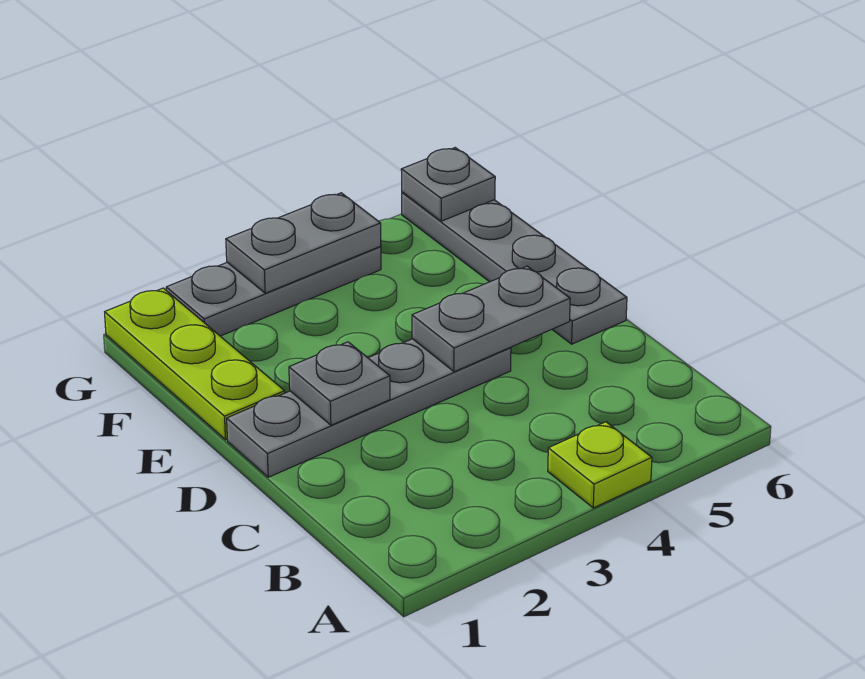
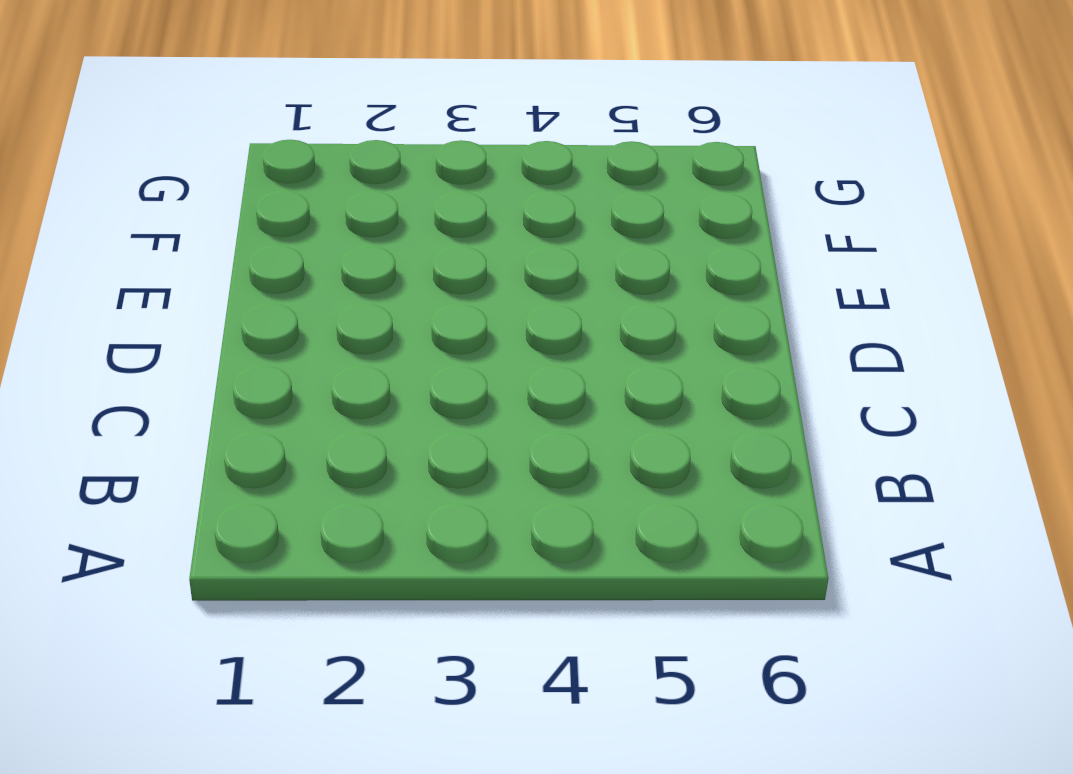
none -> lime 1x1 plate [548,422,652,508]
none -> grey 1x4 plate [227,339,511,477]

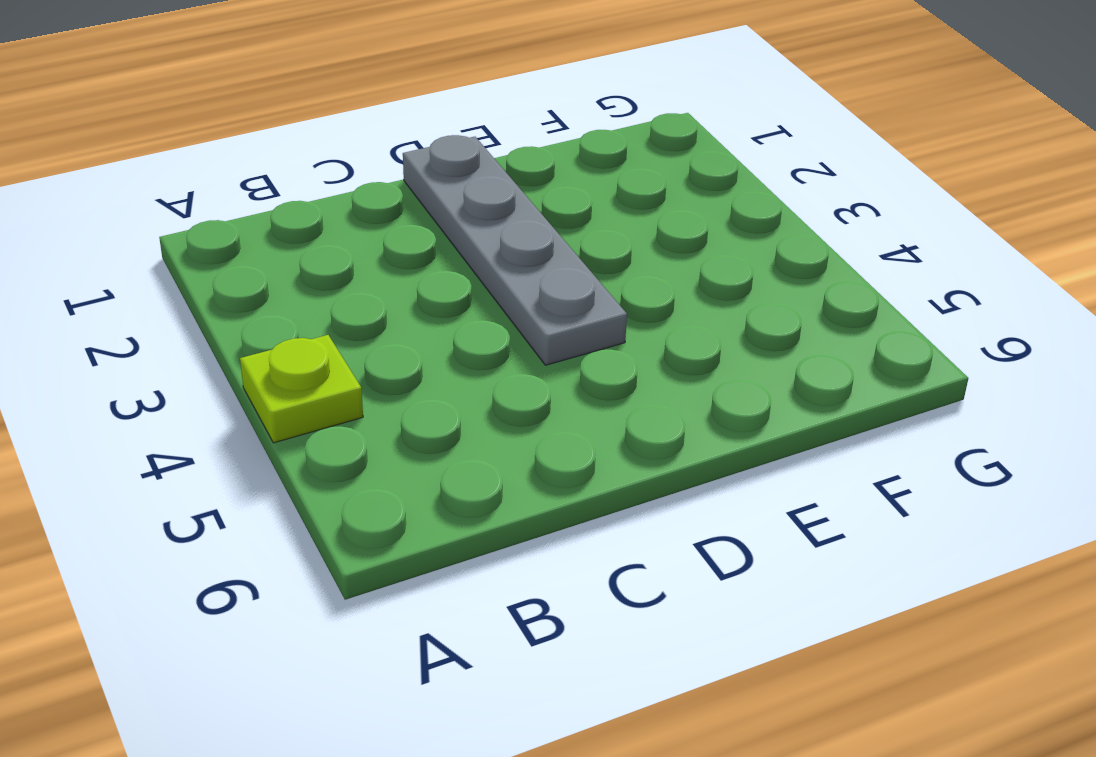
none -> grey 1x4 plate [402,192,627,344]
none -> lime 1x3 plate [105,288,285,440]

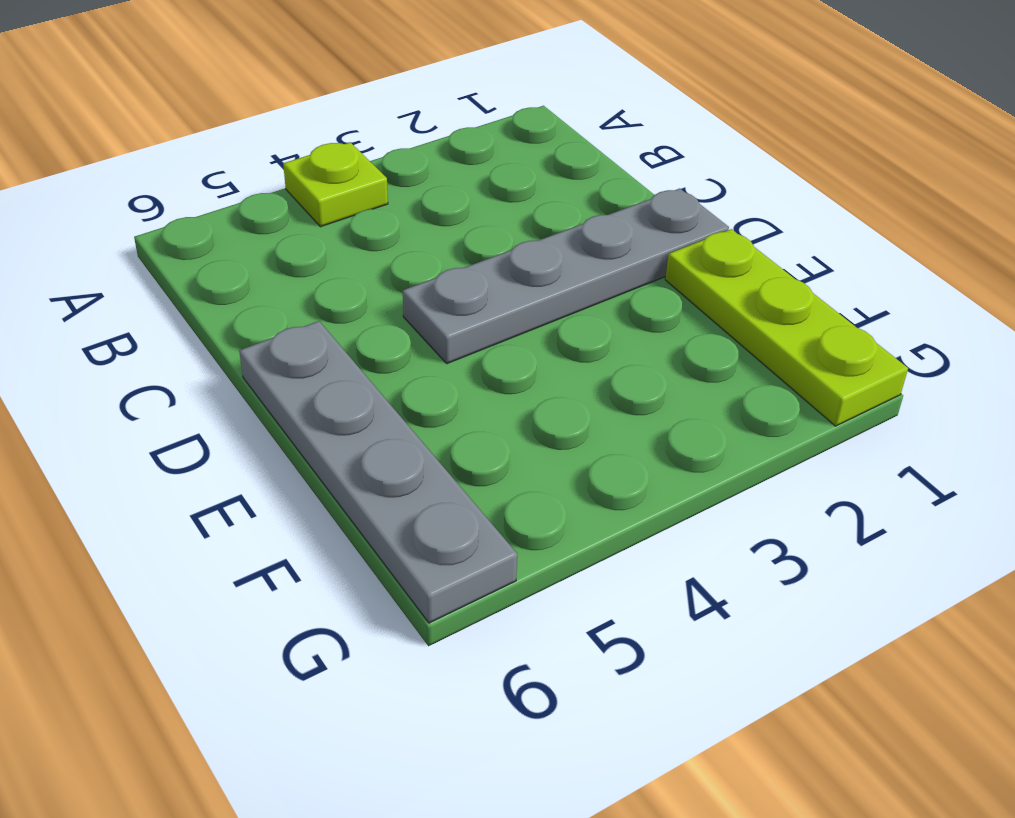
none -> grey 1x3 plate [166,246,381,336]
none -> grey 1x1 plate [289,342,390,425]

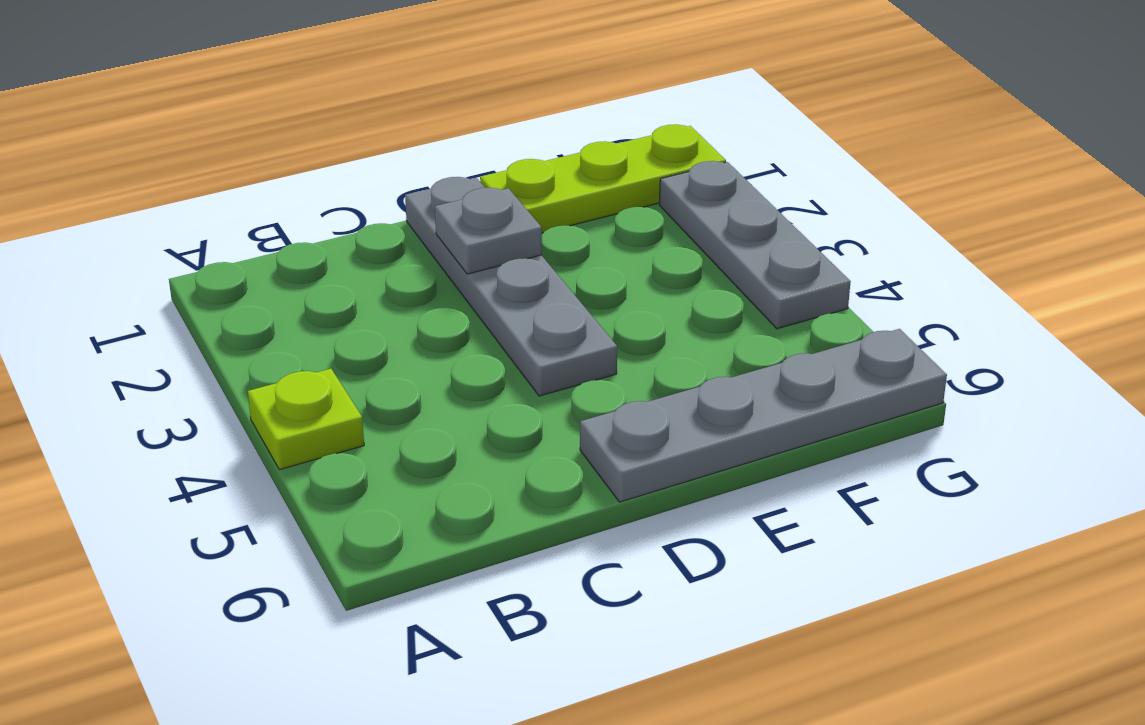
none -> grey 1x2 plate [412,266,570,372]
none -> grey 1x2 plate [226,193,381,293]

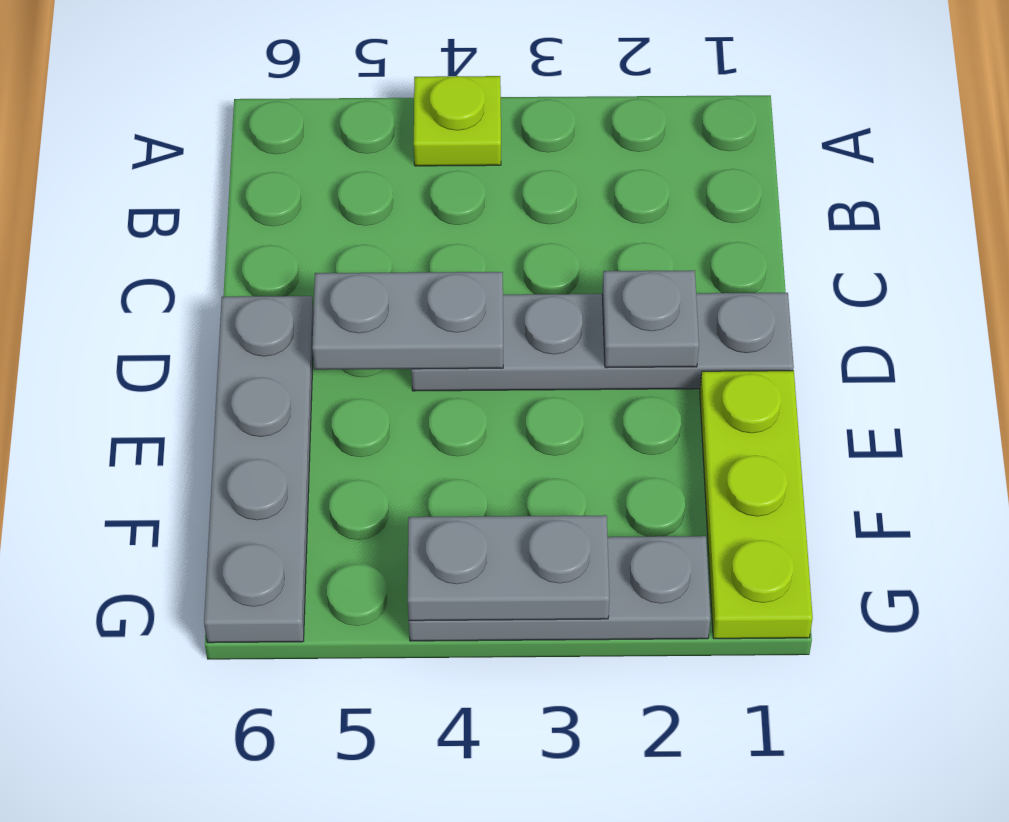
none -> grey 1x1 plate [401,148,495,221]

